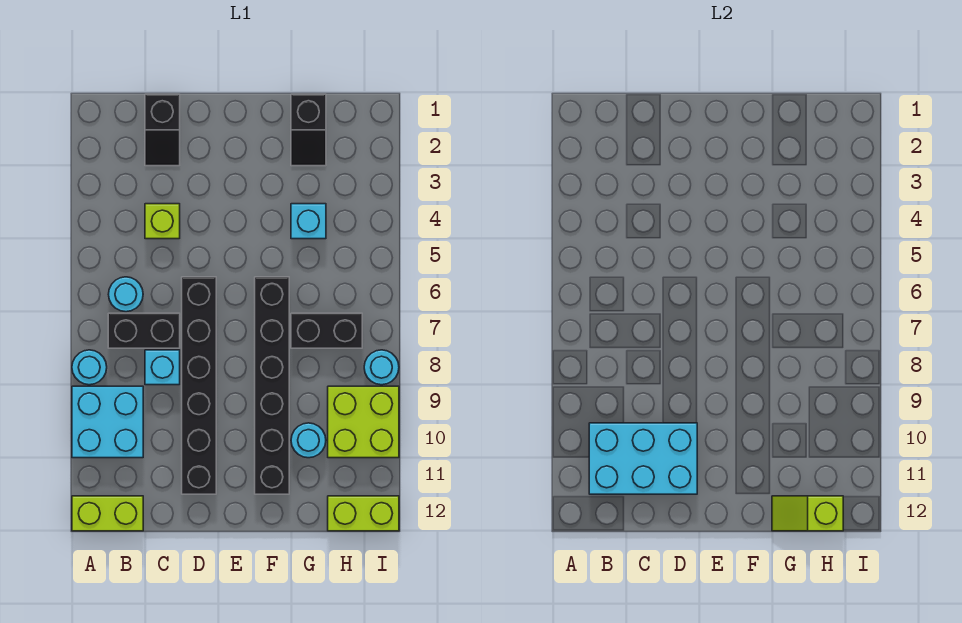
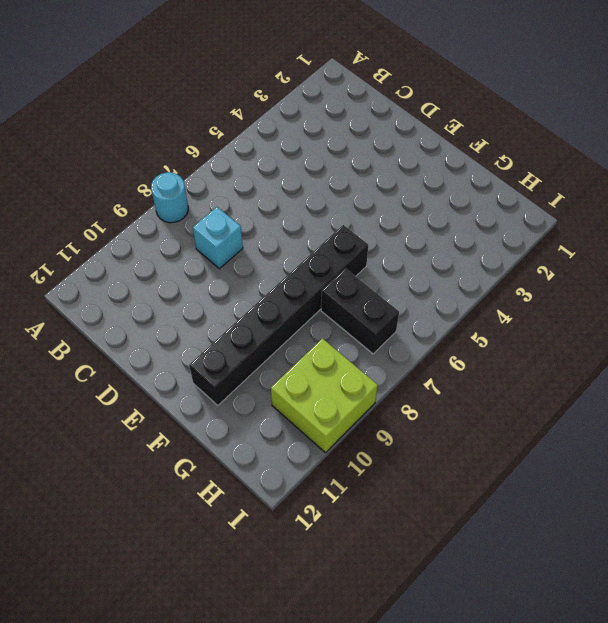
none -> cyan 2x2 brick [72,386,143,458]
none -> lime 1x2 brick [72,496,143,531]
none -> cyan 1x1 round brick [108,277,143,312]

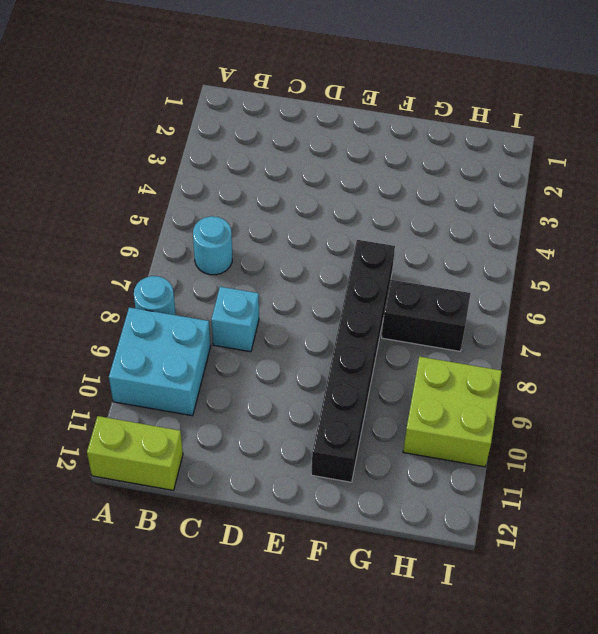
none -> black 1x2 brick [108,313,180,348]
none -> black 1x2 slope [145,94,180,166]
none -> lime 1x1 brick [145,204,180,239]

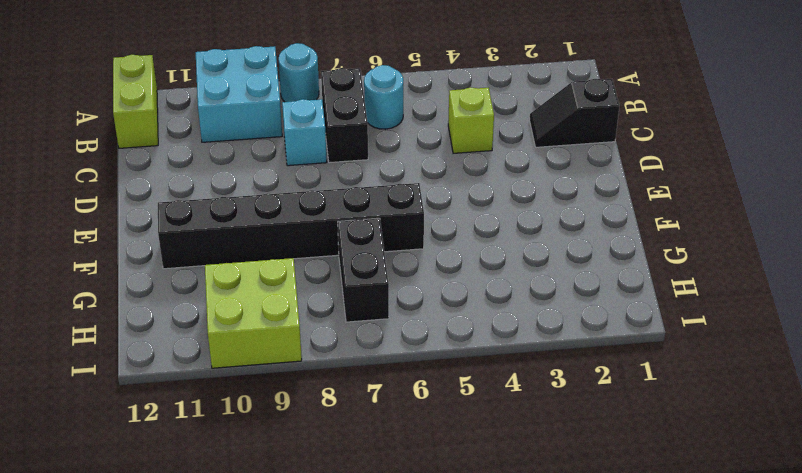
none -> black 1x6 brick [182,277,216,494]
none -> black 1x2 slope [291,94,326,166]
none -> cyan 1x1 brick [291,204,326,239]

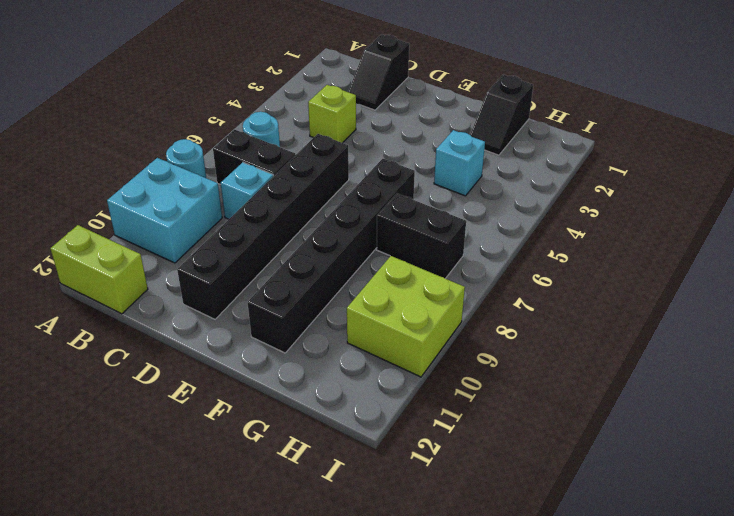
none -> cyan 1x1 round brick [291,423,326,458]
none -> lime 1x2 brick [328,496,399,531]
none -> cyan 1x1 round brick [364,350,399,385]

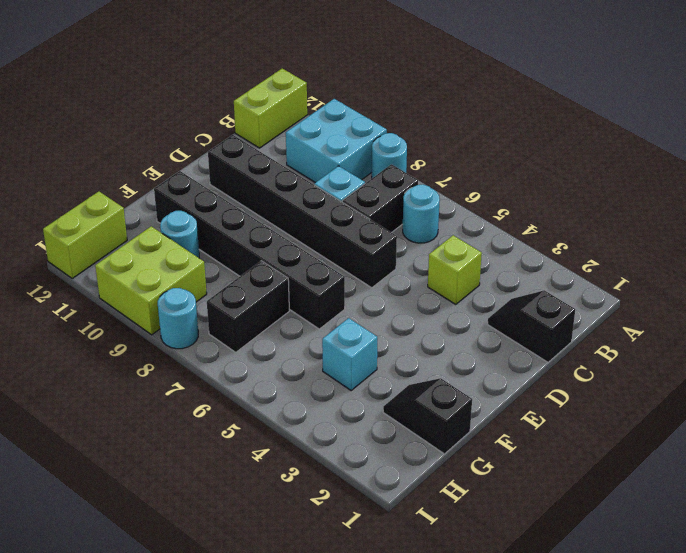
none -> cyan 2x3 brick [589,423,697,494]
none -> lime 1x2 slope [772,496,843,531]

